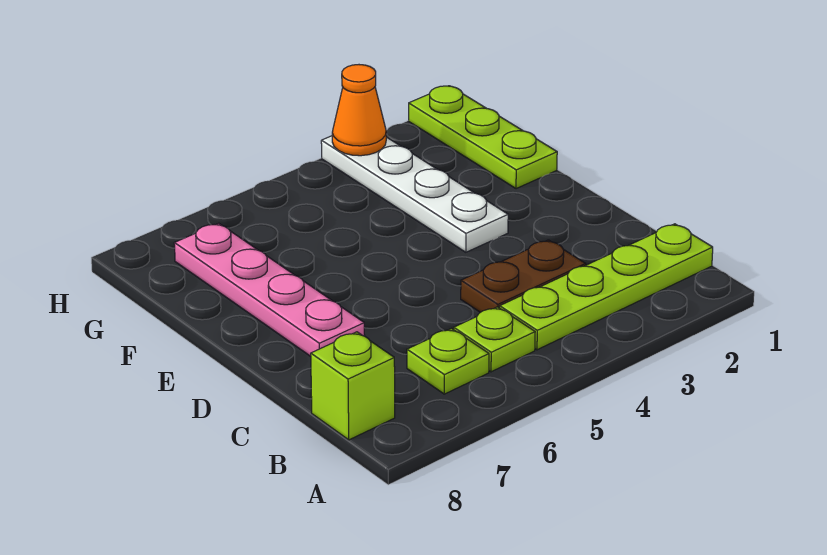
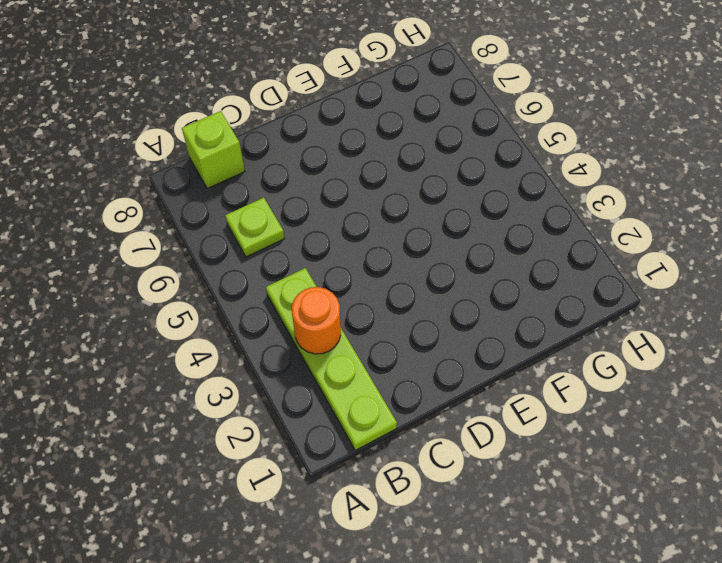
orange 1x1 round brick [292,287,341,354] -> none
none -> lime 1x1 plate [454,307,535,372]
none -> brown 1x2 plate [461,240,586,312]

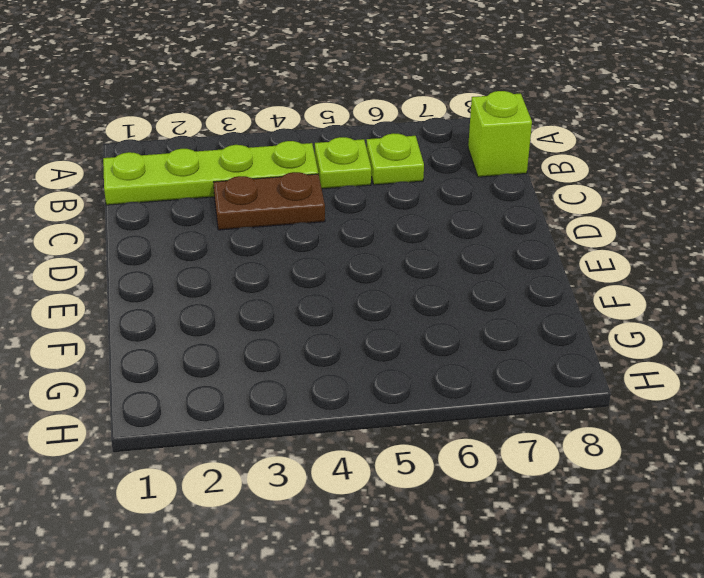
none -> pink 1x4 plate [174,223,365,356]
none -> white 1x4 plate [321,136,508,252]

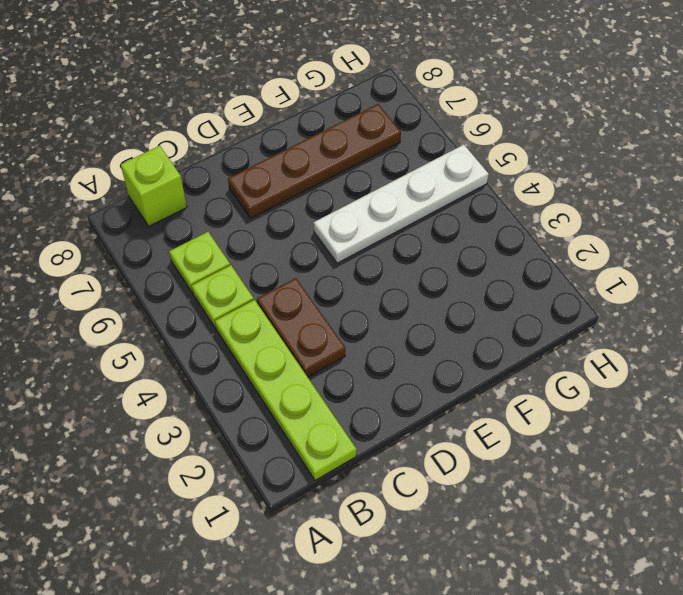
brown 1x4 plate [228,104,401,218] -> pink 1x4 plate [174,223,365,356]
white 1x4 plate [314,145,489,263] -> white 1x4 plate moved to [321,136,508,252]
none -> lime 1x3 plate [409,86,557,189]
none -> orange 1x1 cone [332,65,386,156]

